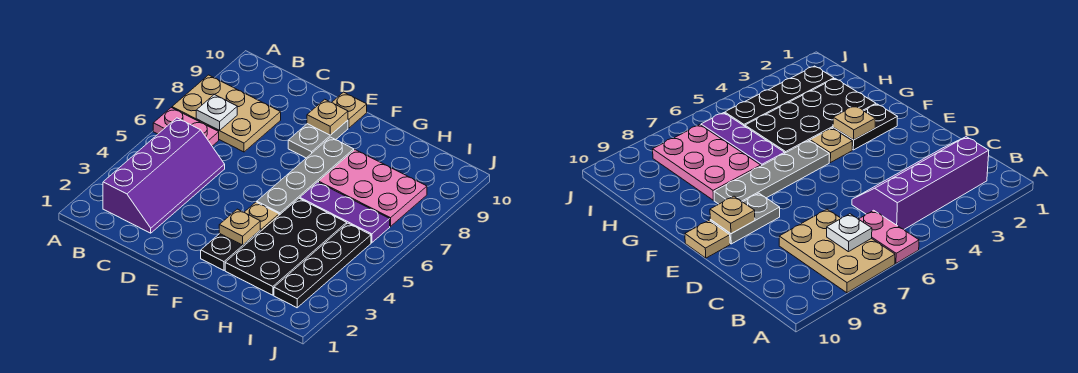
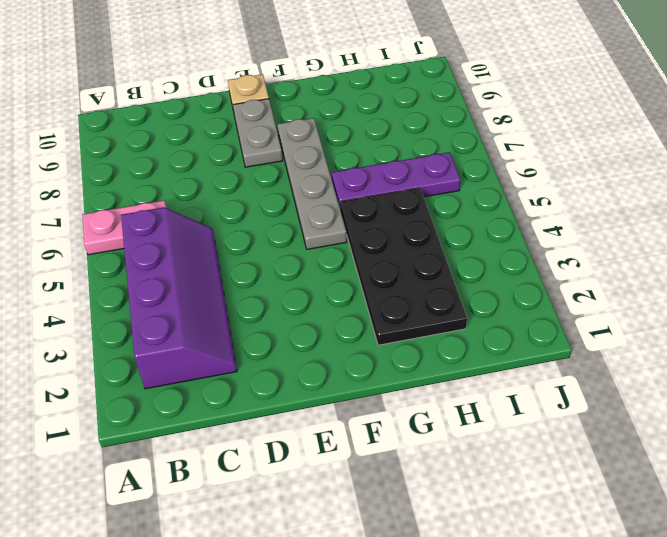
none -> tan 2x3 plate [172,75,281,152]
none -> black 1x2 plate [201,231,260,270]
none -> tan 1x1 plate [244,202,279,232]

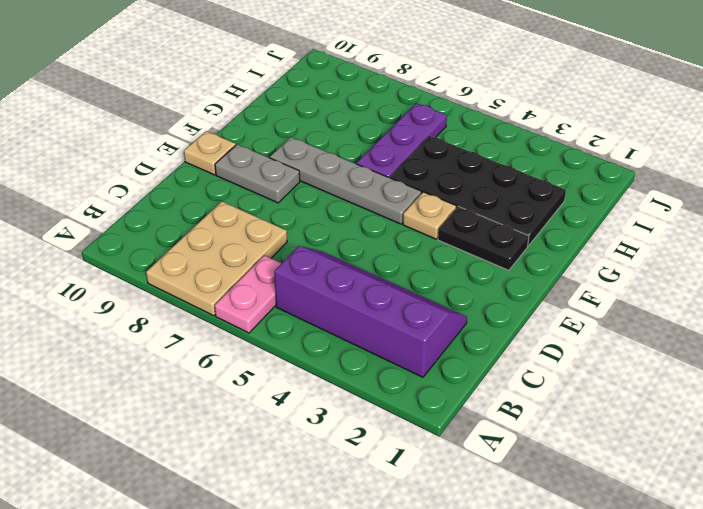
none -> pink 2x3 plate [319,150,427,226]
none -> black 1x4 plate [274,223,371,308]
none -> white 1x1 plate [196,94,237,130]

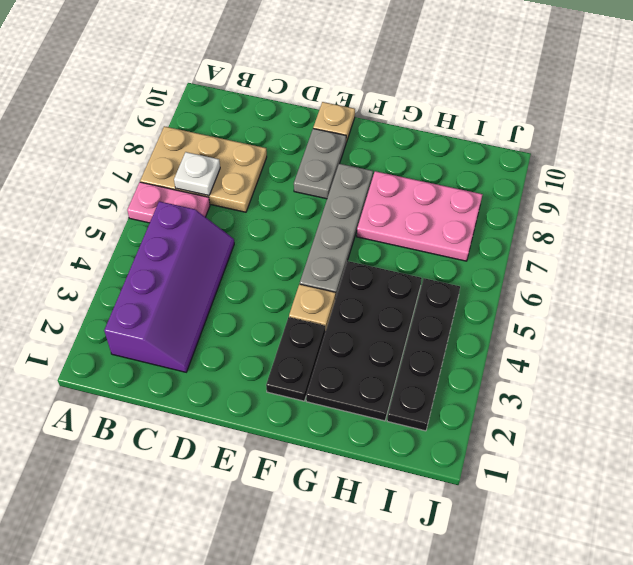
none -> purple 1x3 plate [300,182,390,243]
none -> tan 1x1 plate [307,99,348,135]
none -> tan 1x1 plate [219,209,260,245]

